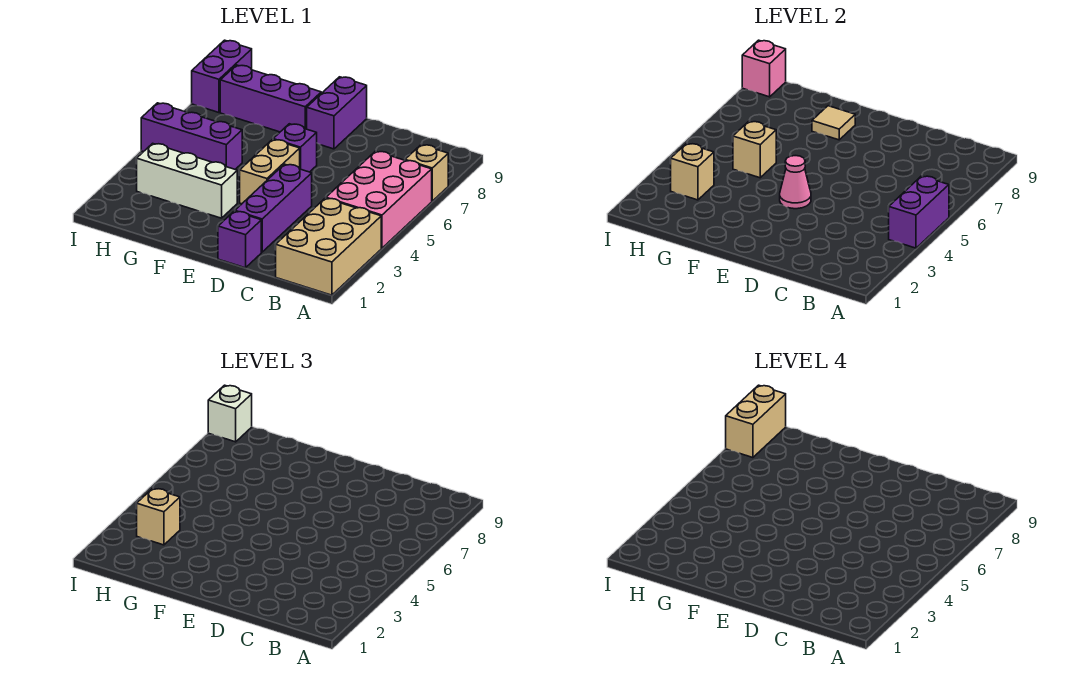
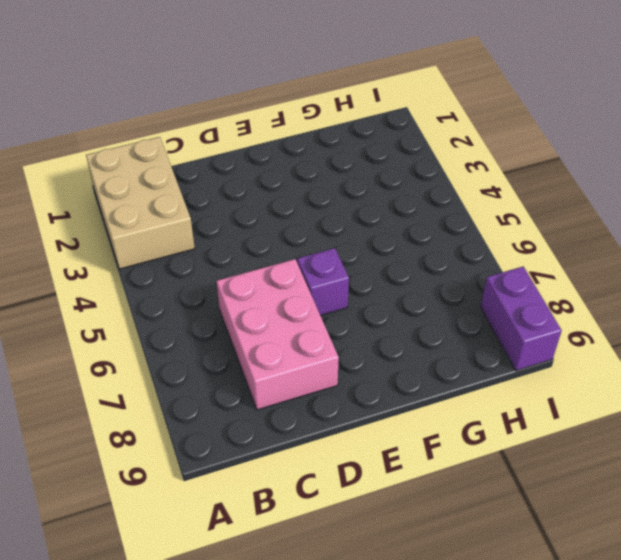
pink 2x3 brick [216,259,339,410] -> pink 2x3 brick moved to [326,151,432,248]
none -> tan 1x1 brick [405,145,448,201]
none -> purple 1x1 brick [218,211,261,268]
none -> purple 1x3 brick [235,164,312,252]

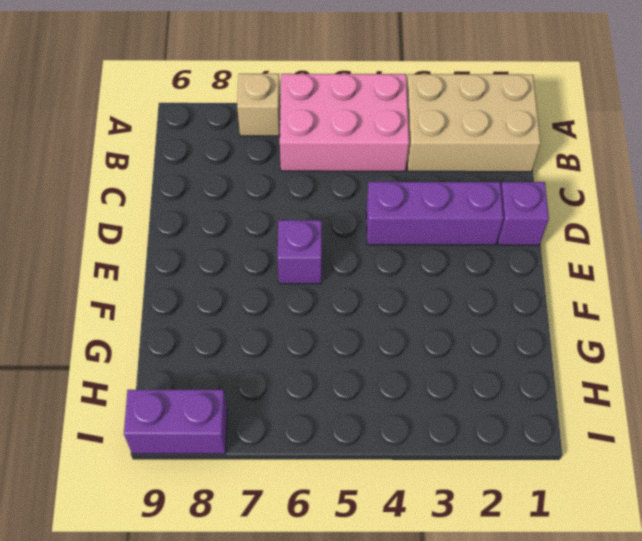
none -> tan 1x2 brick [240,140,300,204]
none -> purple 1x2 brick [307,77,367,149]
none -> white 1x3 brick [137,143,237,218]

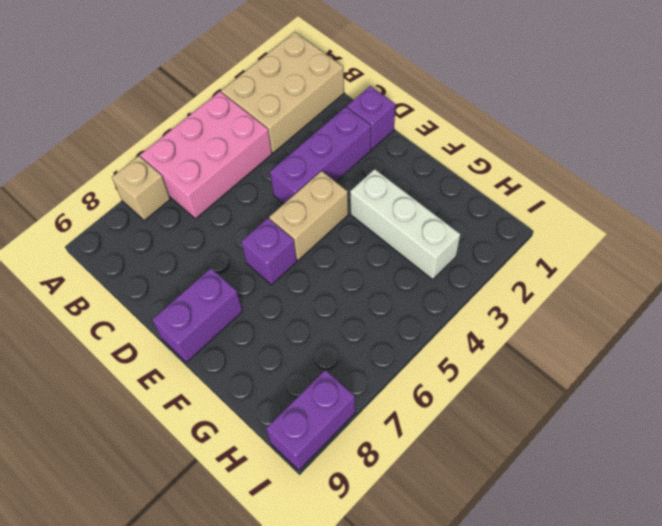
none -> purple 1x3 brick [220,65,321,132]
none -> purple 1x3 brick [141,103,242,169]
none -> purple 1x2 brick [889,176,949,248]

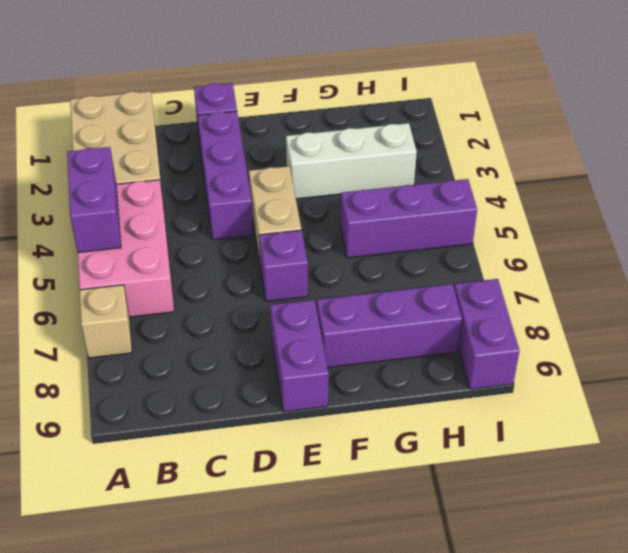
none -> pink 1x1 cone [780,156,811,209]
none -> tan 1x1 tile [812,106,855,140]
none -> tan 1x1 brick [733,121,776,178]

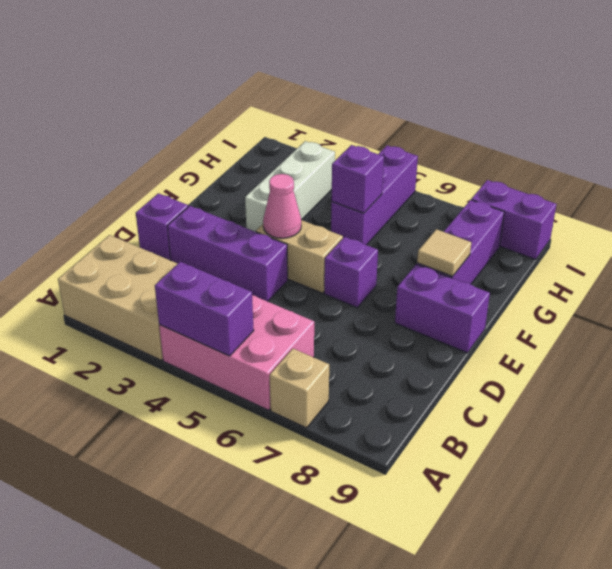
purple 1x1 brick [332,145,384,213] -> tan 1x1 brick [733,121,776,178]
none -> tan 1x1 brick [671,143,714,200]
none -> pink 1x1 brick [742,40,786,97]
none -> tan 1x1 brick [137,488,180,545]

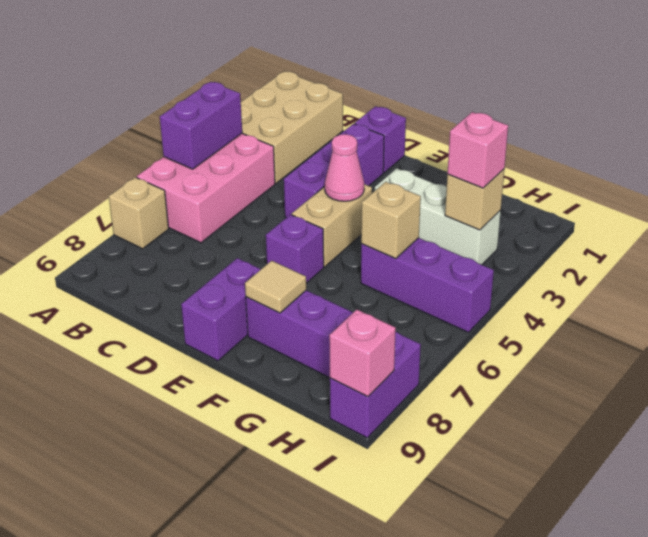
pink 1x1 brick [447,112,508,188] -> tan 1x1 brick [137,488,180,545]
none -> white 1x1 brick [208,385,252,442]
none -> tan 1x2 brick [726,385,786,458]

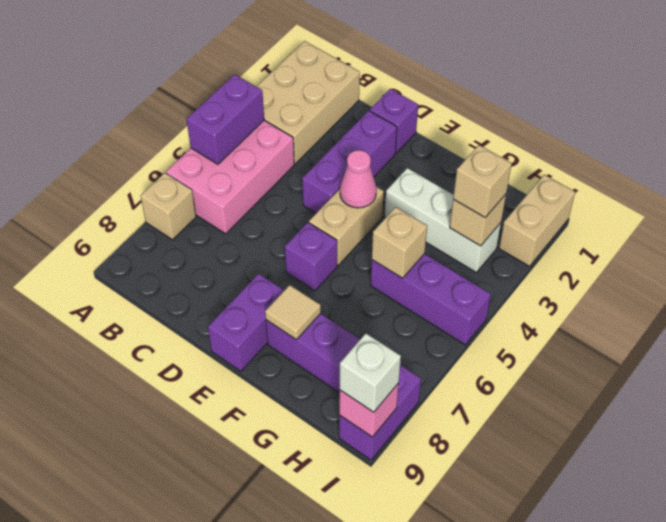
tan 1x2 brick [499,175,575,266] -> tan 1x2 brick moved to [726,385,786,458]

